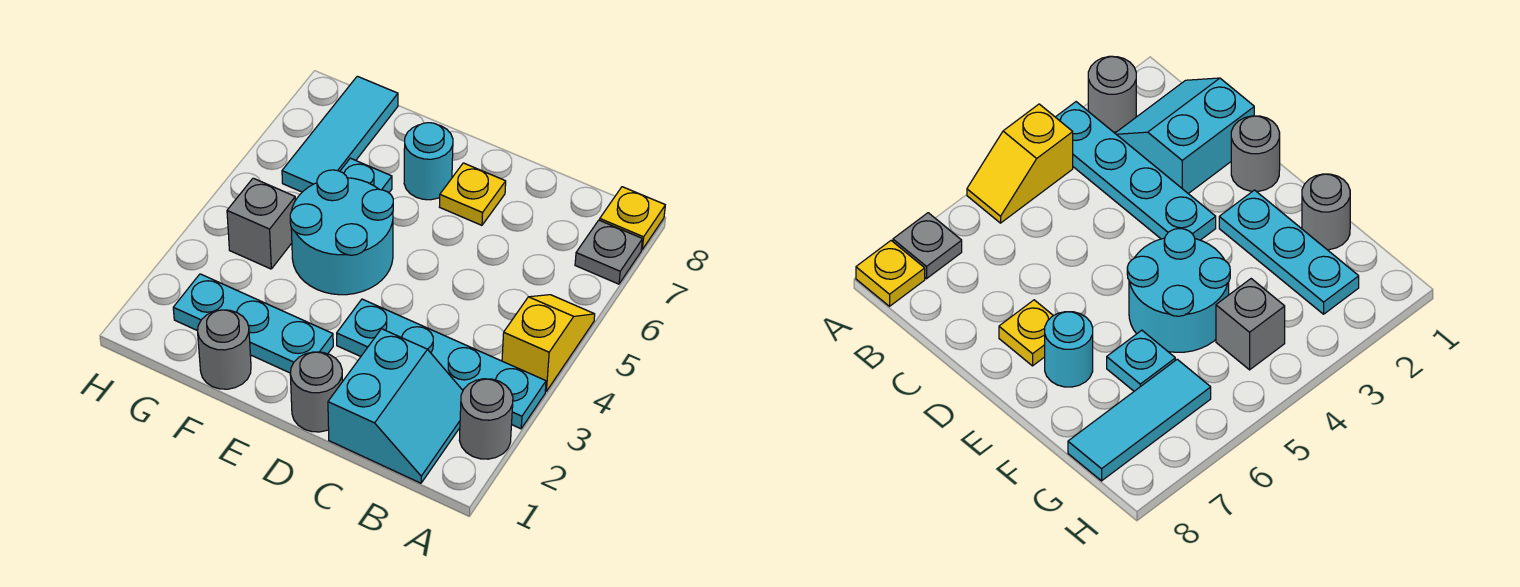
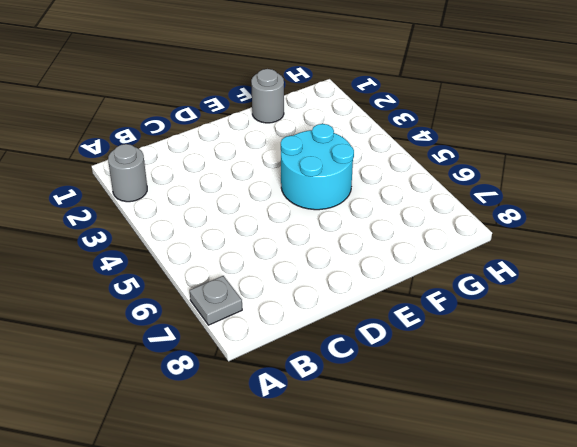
none -> cyan 1x4 plate [337,299,546,429]
none -> yellow 1x2 slope [502,295,595,391]
none -> yellow 1x1 plate [600,187,665,250]

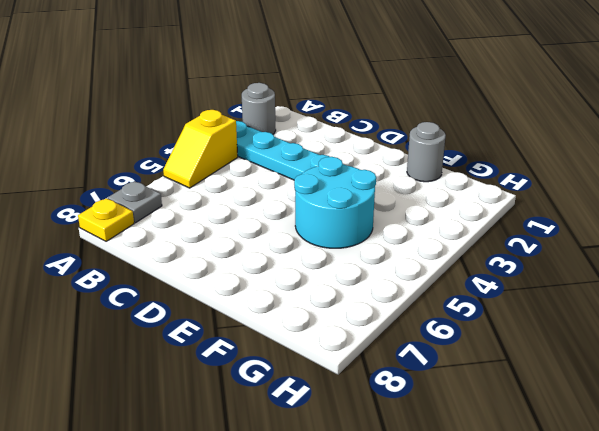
none -> cyan 2x2 slope [328,329,463,483]
none -> grey 1x1 round brick [290,352,343,432]
none -> yellow 1x1 plate [440,163,506,225]

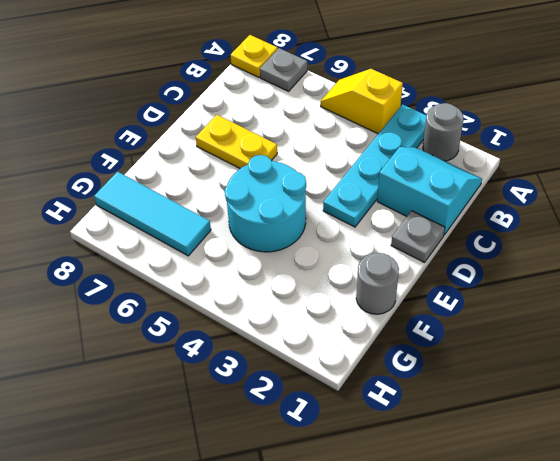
grey 1x1 plate [391,211,445,263] -> grey 1x1 round brick [290,352,343,432]
yellow 1x2 plate [196,115,277,169] -> yellow 1x1 plate [440,163,506,225]
none -> cyan 1x3 plate [173,274,333,373]
none -> cyan 1x1 round brick [404,123,453,200]
none -> cyan 1x1 plate [340,158,392,193]

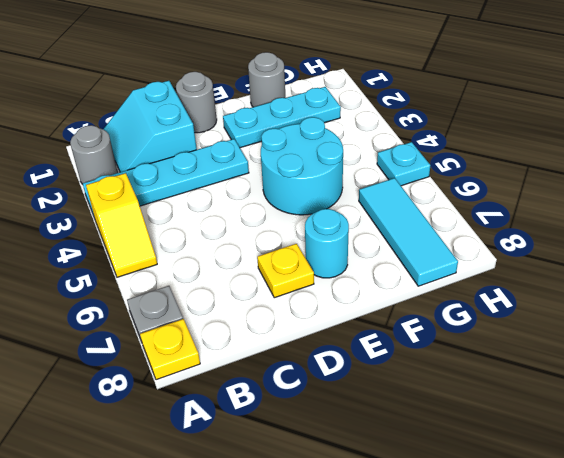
cyan 1x1 plate [377,142,430,186] -> cyan 1x1 plate moved to [340,158,392,193]
none -> grey 1x1 brick [227,178,295,269]

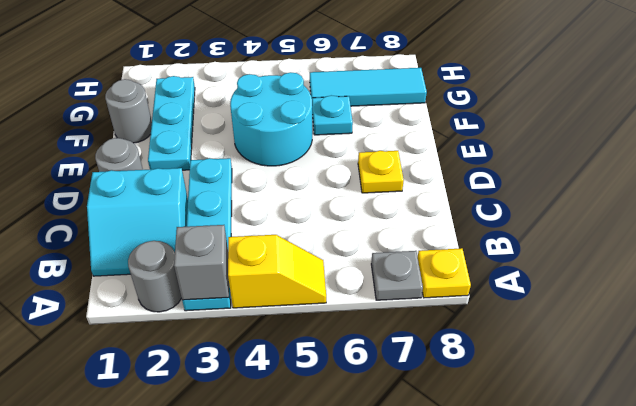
grey 1x1 brick [174,225,229,300] -> grey 1x1 brick moved to [227,178,295,269]
none -> cyan 1x1 round brick [404,123,453,200]

